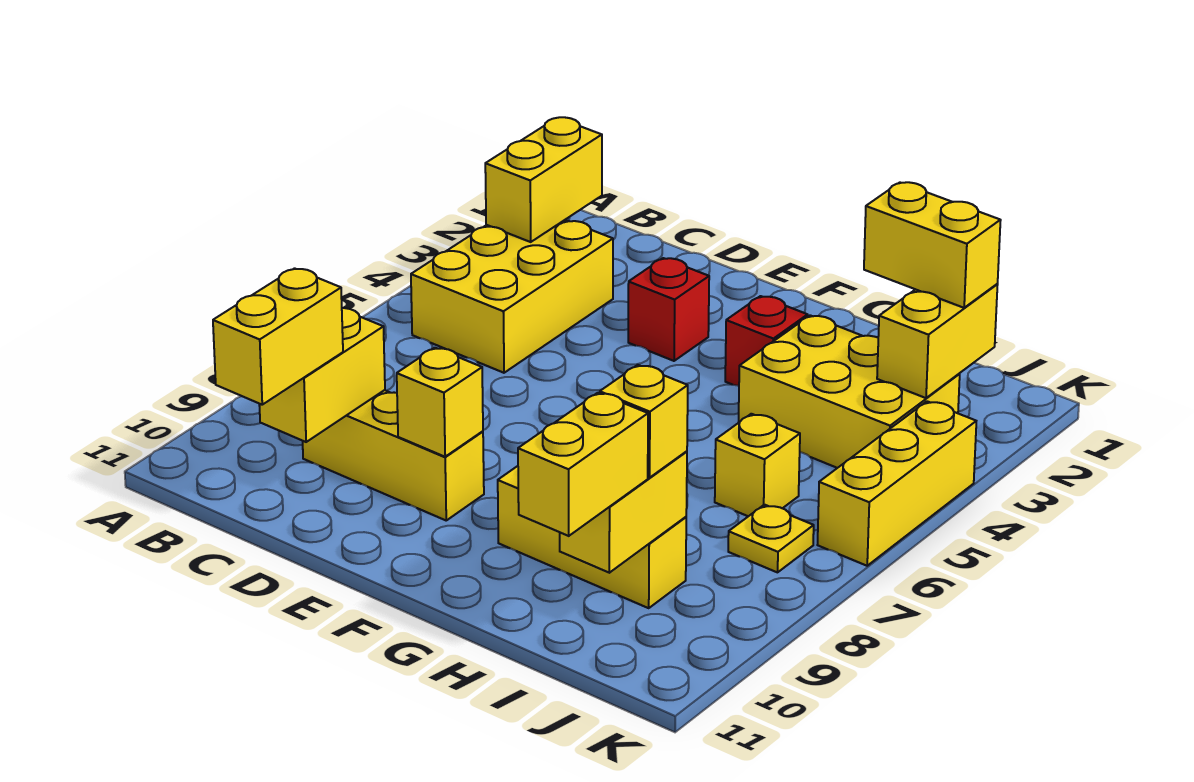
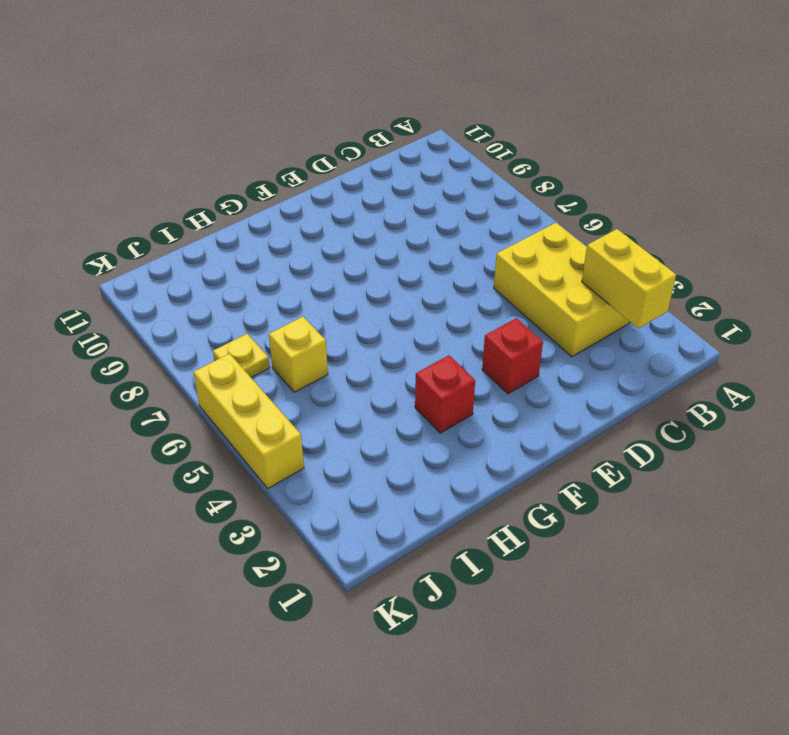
none -> yellow 1x3 brick [303,390,484,520]
none -> yellow 1x3 brick [498,466,686,608]
none -> yellow 2x3 brick [738,315,960,468]

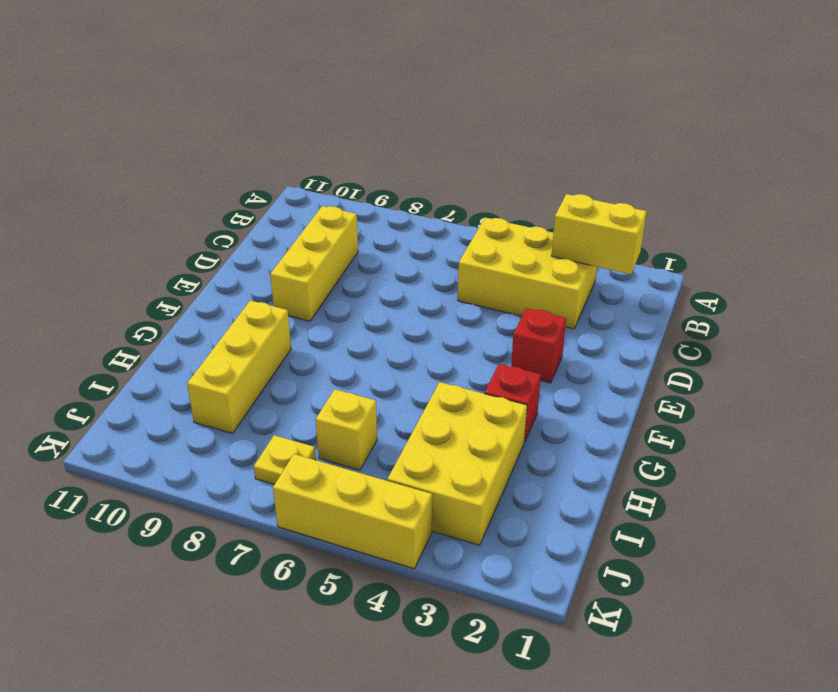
none -> yellow 1x2 brick [259,308,385,442]
none -> yellow 1x1 brick [397,348,483,457]
none -> yellow 1x2 brick [560,451,687,573]

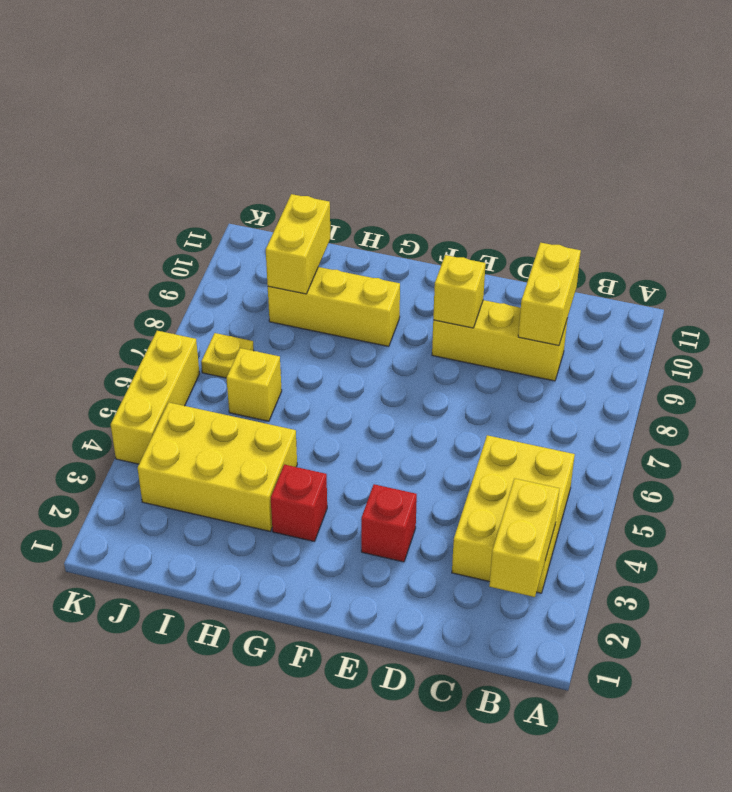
none -> yellow 1x2 brick [877,284,998,398]
none -> yellow 1x2 brick [213,268,343,405]
none -> yellow 1x2 brick [864,182,1001,308]

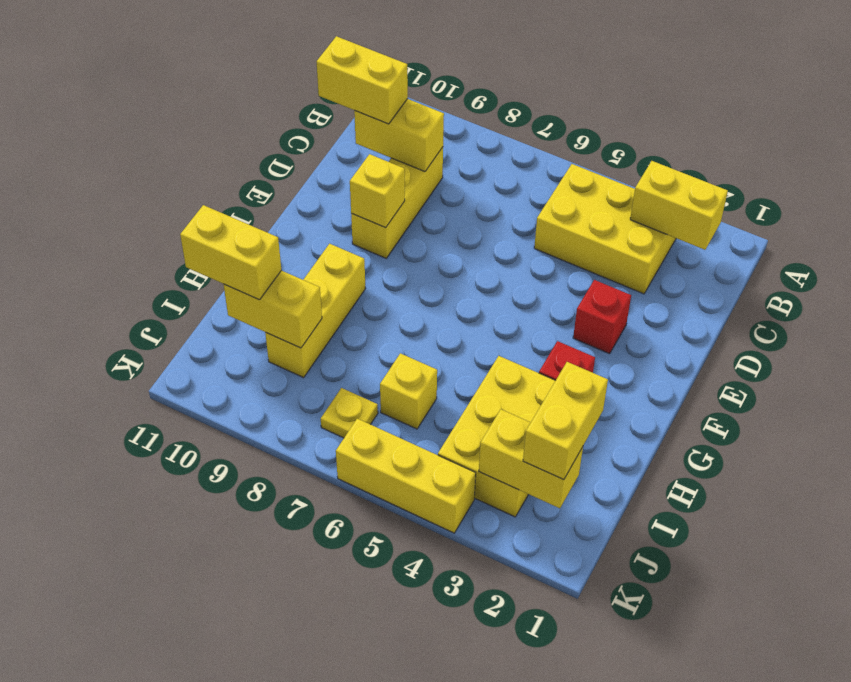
none -> yellow 1x1 brick [600,365,688,478]

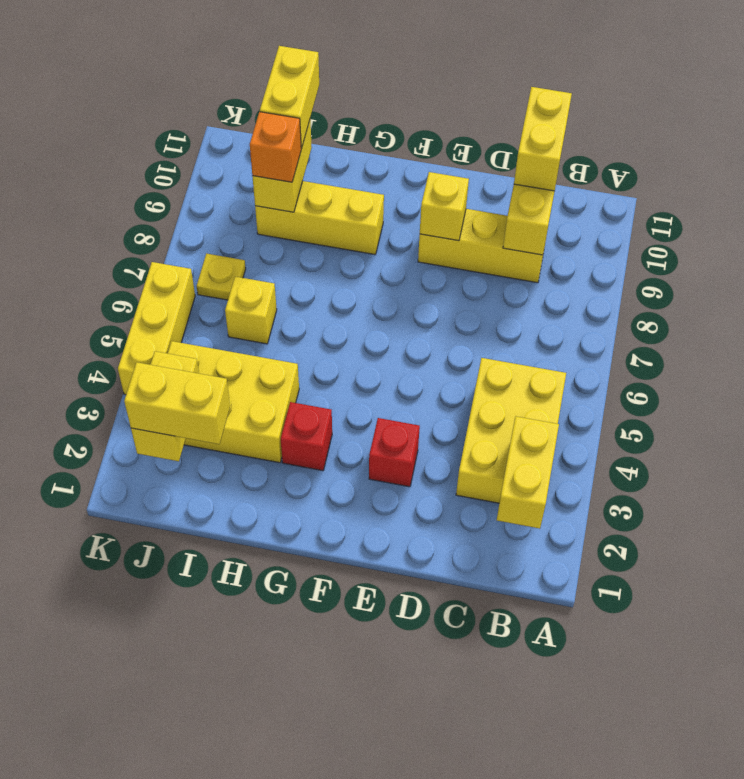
orange 1x1 brick [250,112,301,182] -> yellow 1x1 brick [600,365,688,478]

